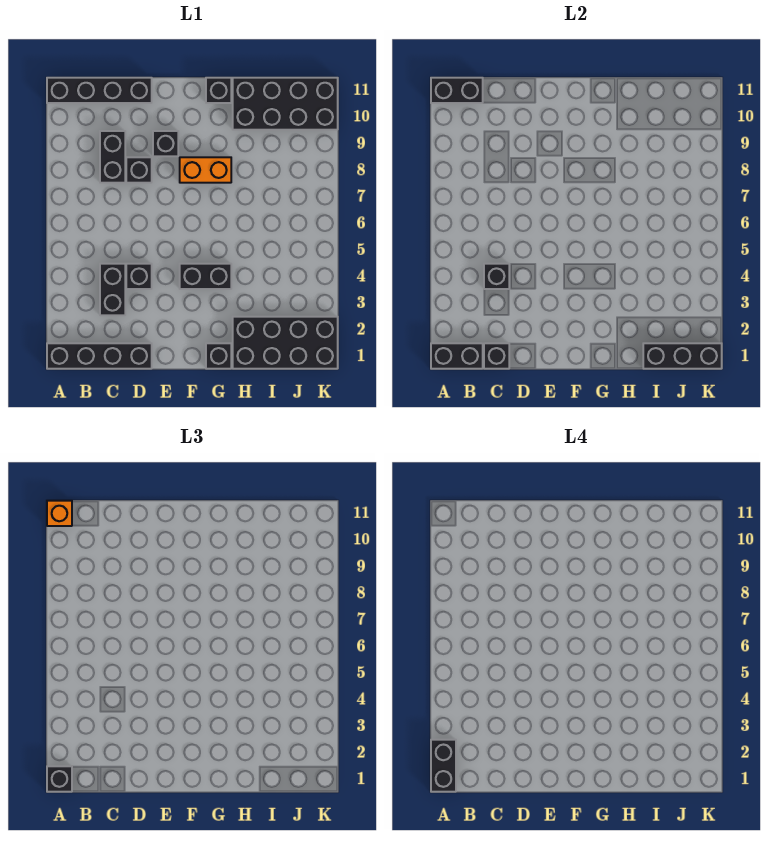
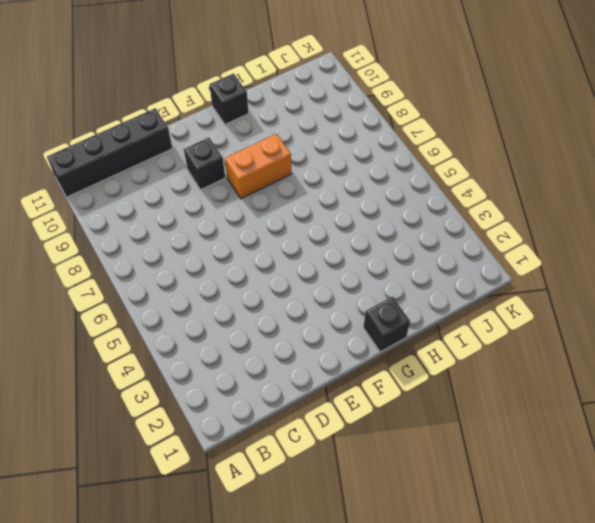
none -> black 1x4 brick [47,343,152,369]
none -> black 1x2 brick [100,264,125,315]
none -> black 1x2 brick [100,131,125,183]

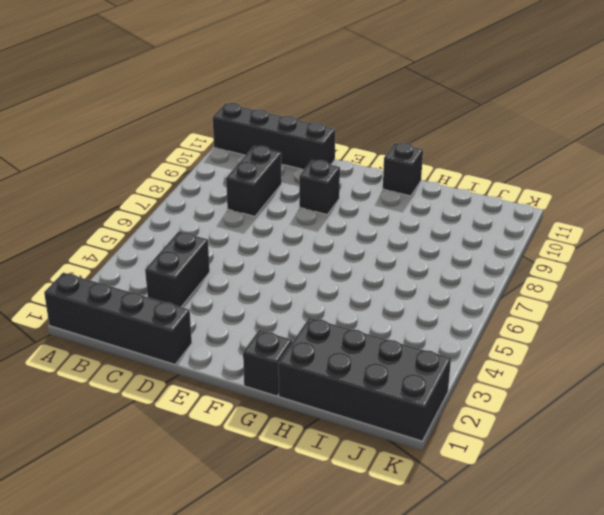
none -> black 1x1 brick [126,264,152,289]
none -> black 1x1 brick [126,157,152,183]
none -> black 1x2 brick [180,264,231,289]

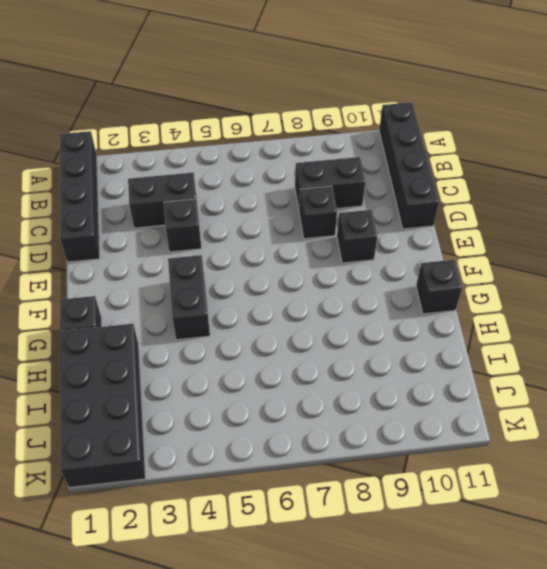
none -> orange 1x2 brick [180,157,231,183]
none -> black 2x4 brick [233,78,338,130]
none -> black 1x2 brick [431,343,483,369]

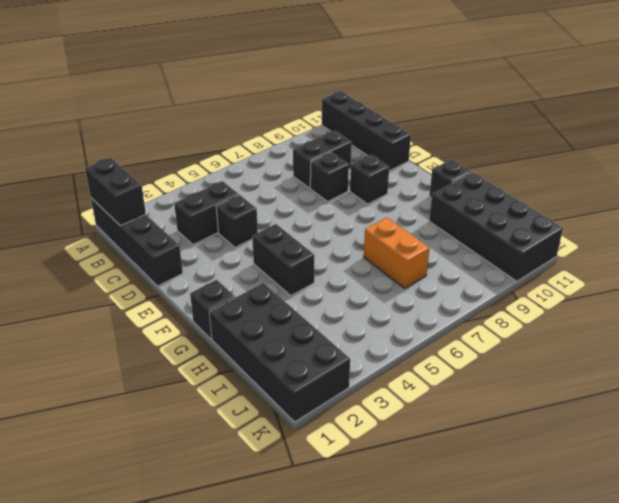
orange 1x2 brick [364,218,429,288] -> orange 1x2 brick moved to [180,157,231,183]
none -> black 1x2 brick [431,78,483,103]
none -> black 1x1 brick [484,343,509,369]
none -> black 1x1 brick [484,264,509,289]

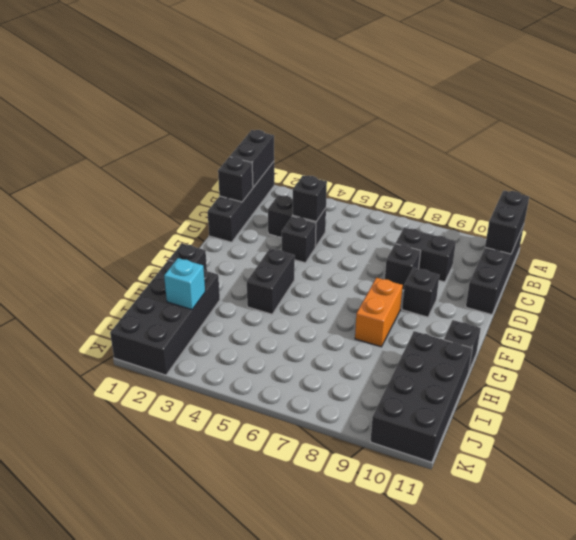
cyan 1x1 brick [164,258,205,309] -> none
none -> black 1x3 brick [643,343,722,369]
none -> black 1x1 brick [47,766,72,792]
none -> orange 1x1 brick [47,501,72,526]

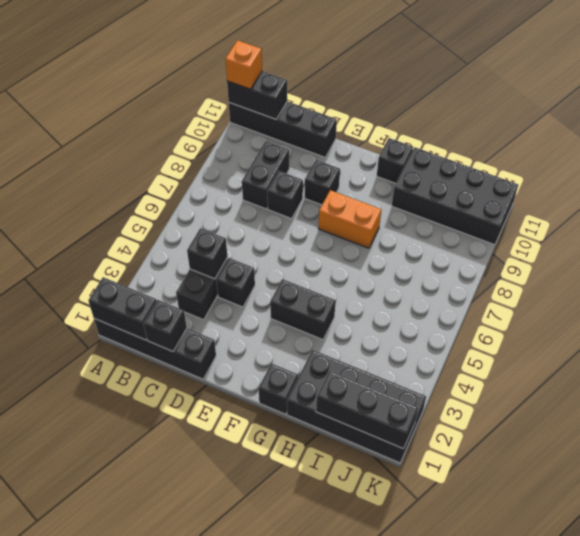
none -> black 1x1 brick [47,766,72,792]
none -> black 1x2 brick [431,740,456,792]

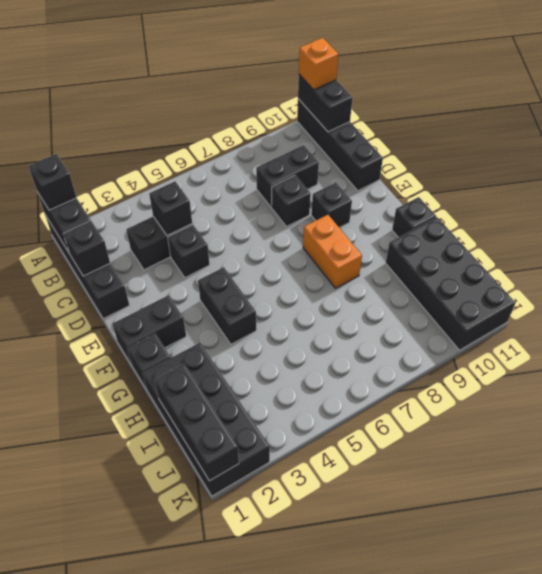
black 1x2 brick [113,295,186,365] -> black 1x2 brick moved to [431,740,456,792]

